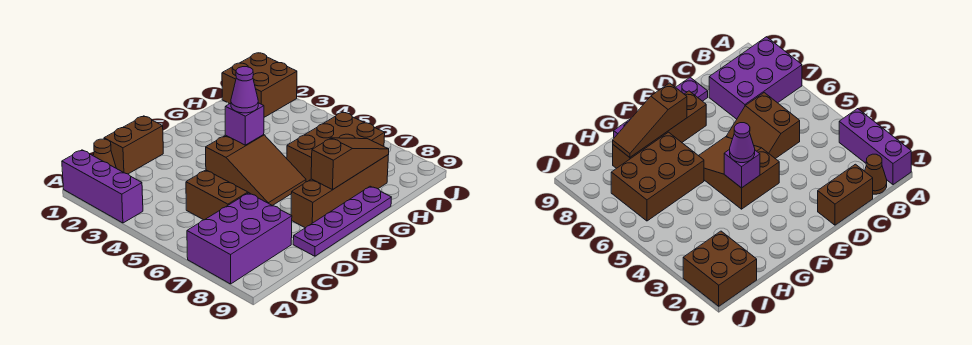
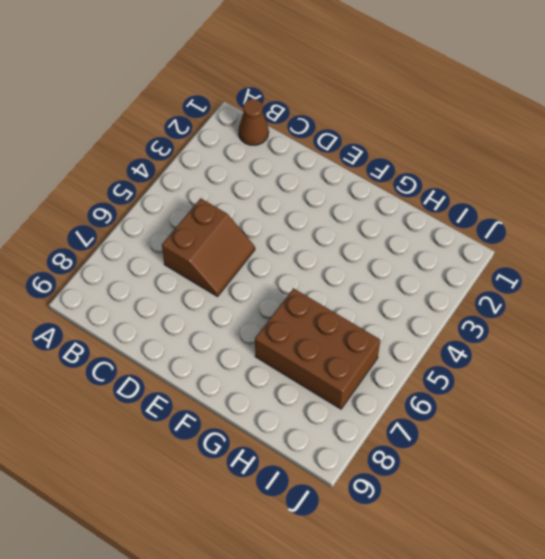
none -> purple 1x3 brick [62,150,143,223]
none -> purple 2x3 brick [187,193,292,284]
none -> brown 1x2 brick [104,116,163,174]

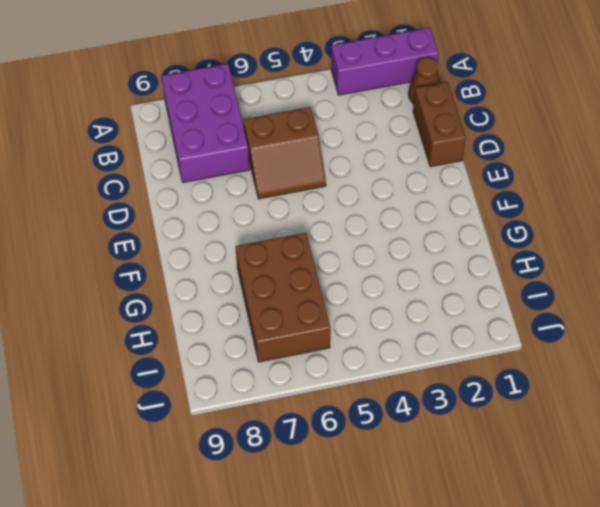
none -> purple 1x4 plate [293,186,391,256]
none -> brown 2x3 slope [206,135,306,206]
none -> brown 1x4 brick [291,155,388,228]

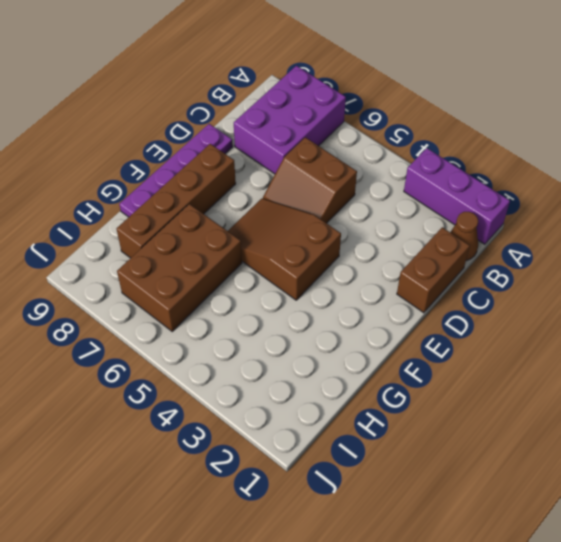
none -> brown 2x2 brick [222,53,297,117]
none -> purple 1x1 brick [225,103,264,145]
none -> brown 1x3 slope [311,138,389,190]

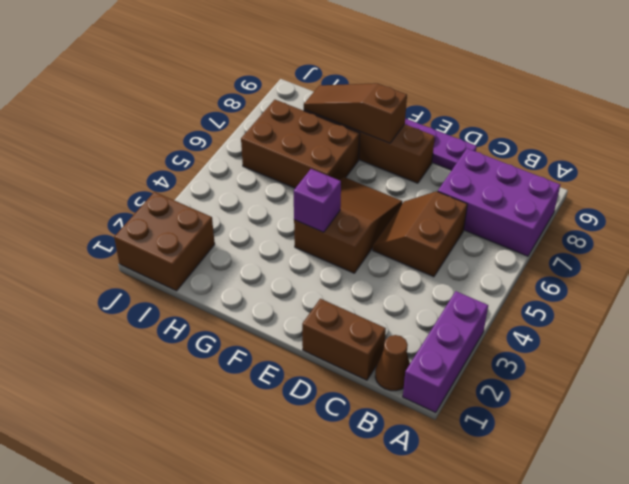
none -> purple 1x1 cone [231,67,258,113]

